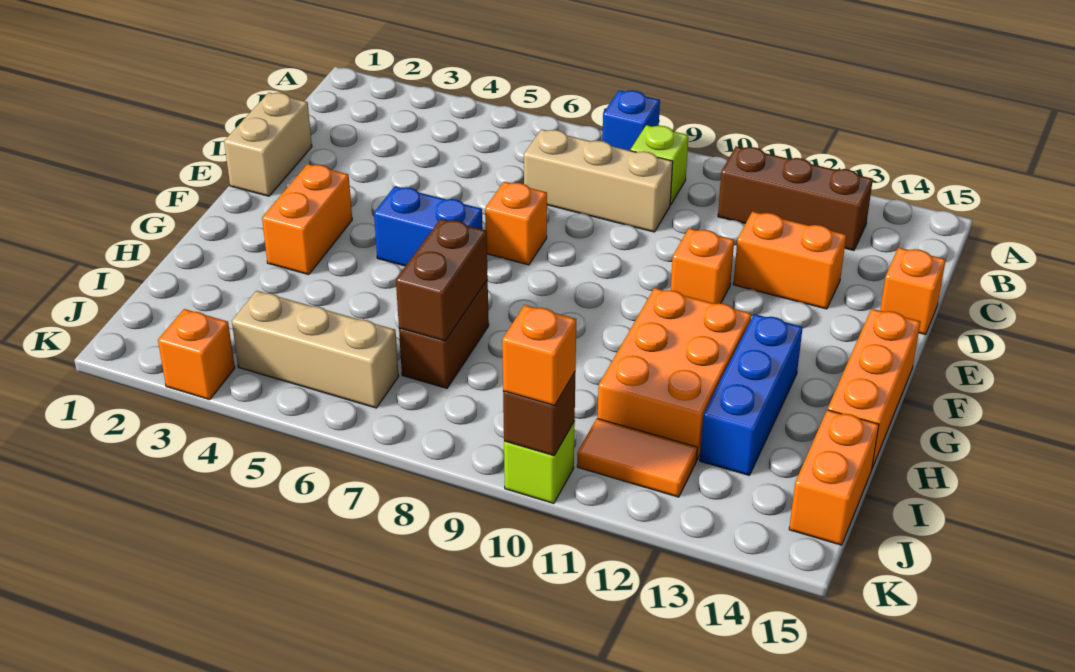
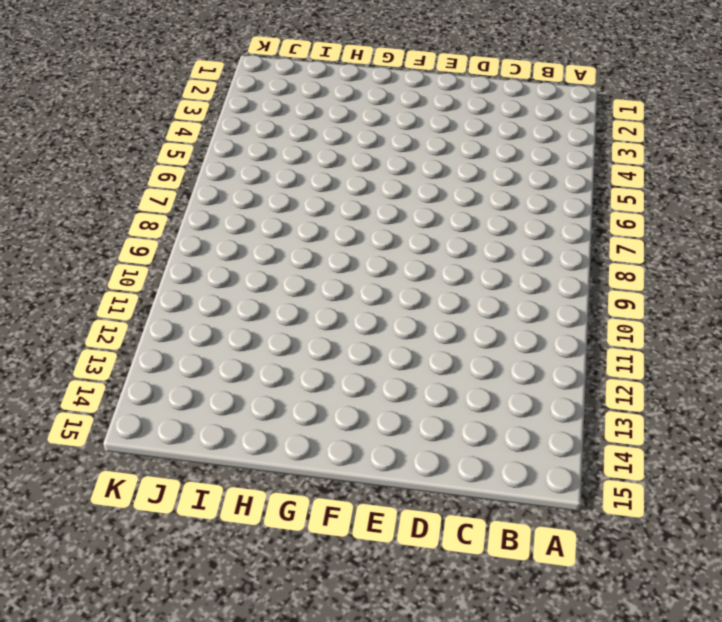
none -> blue 1x1 brick [602,90,660,151]
none -> lime 1x1 brick [630,125,688,205]
none -> brown 1x3 brick [718,146,873,251]

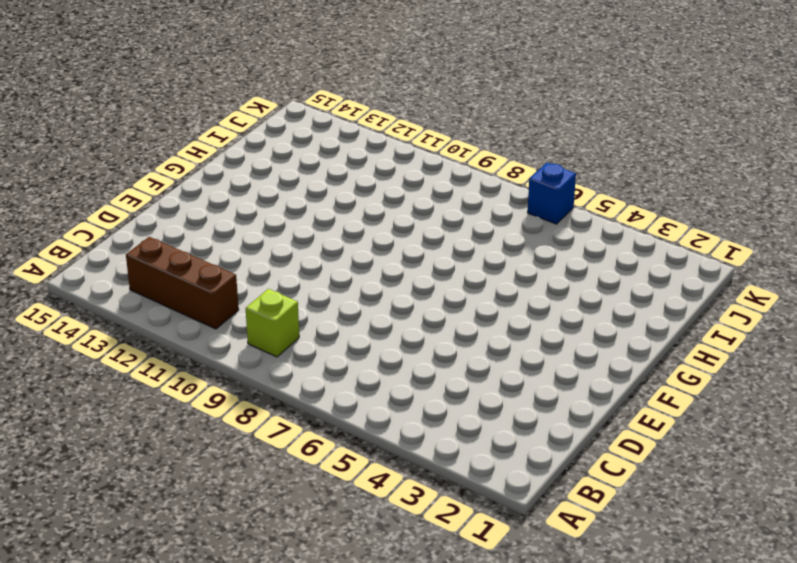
blue 1x1 brick [527,163,576,224] -> blue 1x1 brick moved to [602,90,660,151]
none -> tan 1x3 brick [524,129,673,232]
none -> tan 1x2 brick [224,93,312,196]
none -> orange 1x2 brick [733,212,846,309]

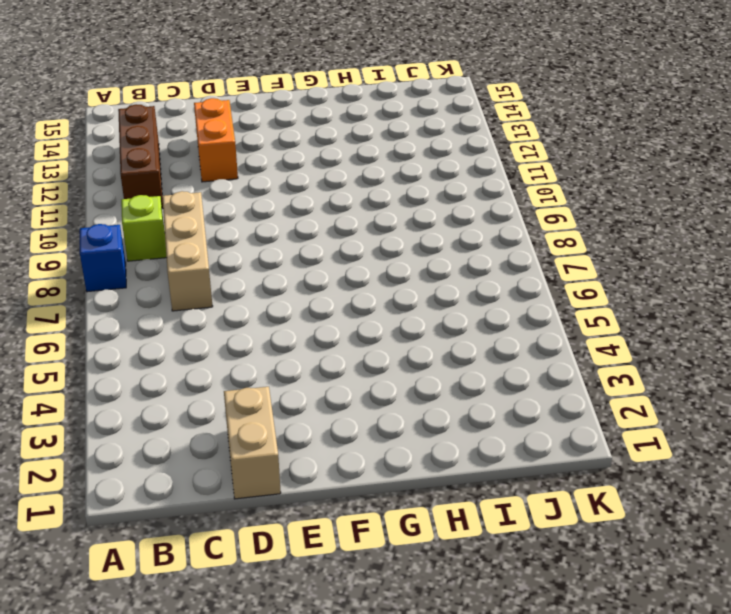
tan 1x2 brick [224,387,281,499] -> tan 1x2 brick turned to [224,93,312,196]
none -> orange 1x1 brick [880,247,946,335]
none -> orange 1x1 brick [485,182,547,265]
none -> orange 1x1 brick [671,228,734,304]

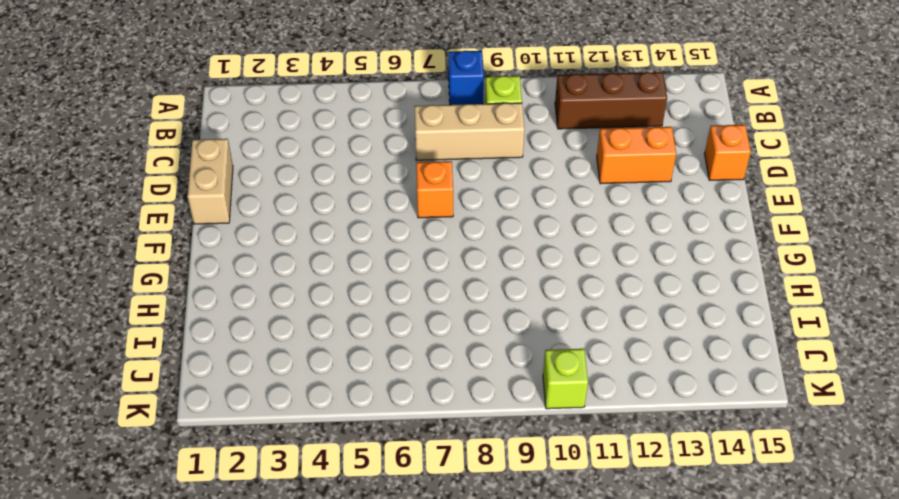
none -> orange 1x1 brick [671,228,734,304]
none -> orange 1x2 brick [262,164,352,275]
none -> blue 1x2 brick [374,186,483,266]

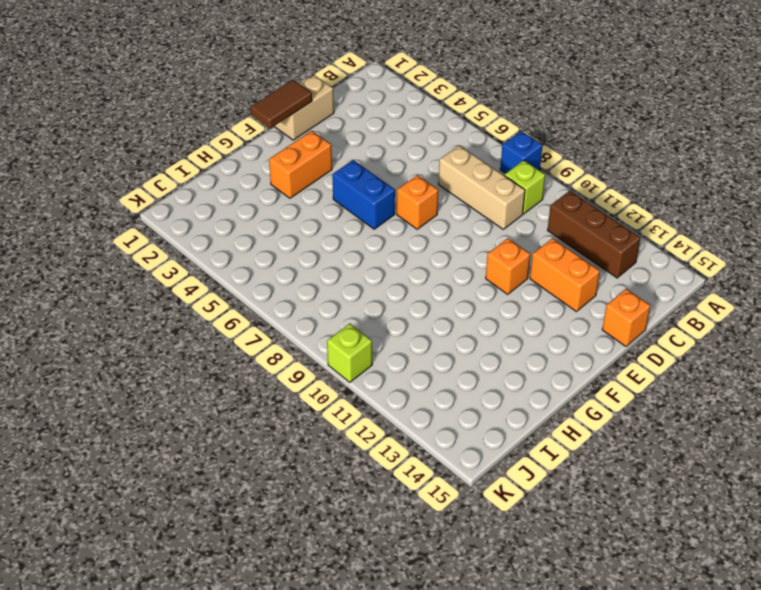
brown 1x2 tile [251,80,312,128] -> none
none -> orange 1x3 brick [828,309,920,468]
none -> orange 2x3 brick [598,288,752,460]
none -> blue 1x3 brick [700,314,803,475]

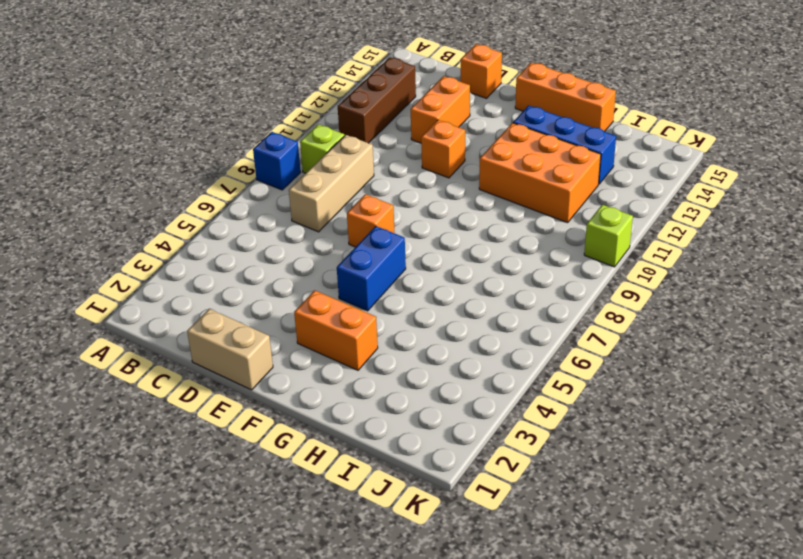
none -> brown 1x2 brick [399,280,489,388]
none -> orange 1x2 brick [789,410,879,545]
none -> tan 1x3 brick [232,291,399,408]

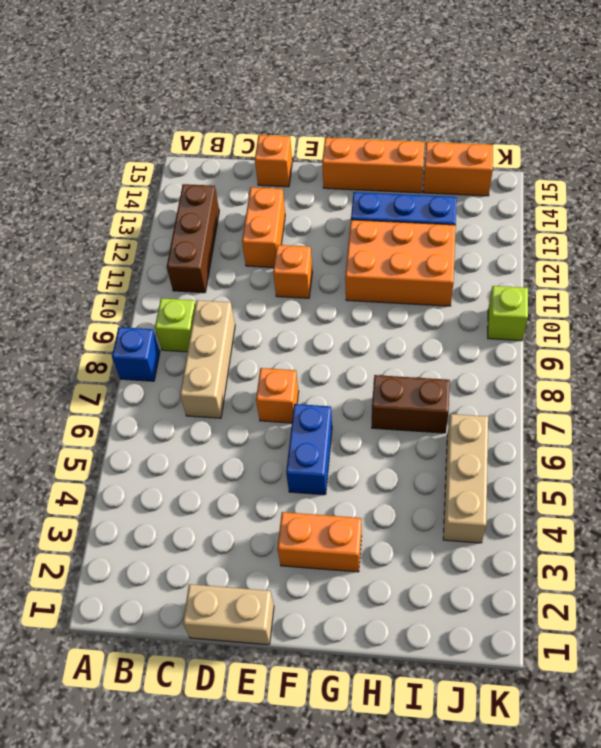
none -> orange 1x2 tile [577,418,697,497]
none -> orange 1x1 brick [158,309,235,400]
none -> brown 1x2 brick [396,219,488,341]

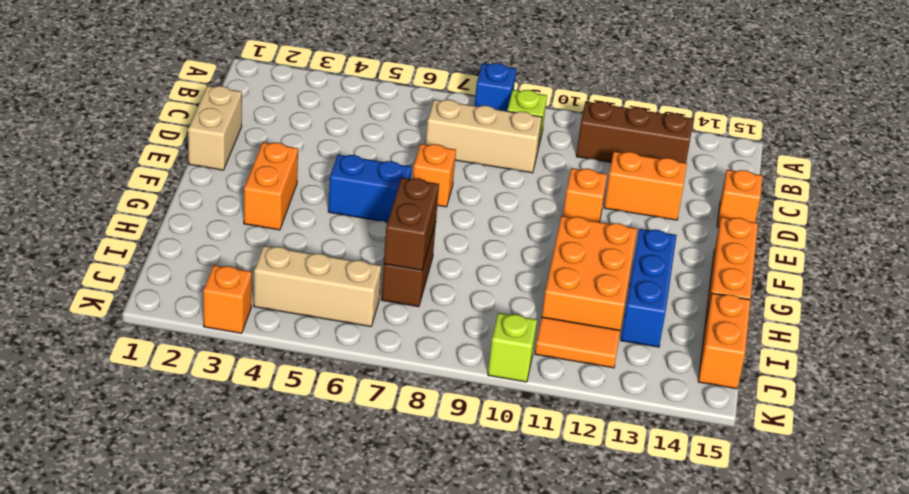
none -> brown 1x1 brick [503,373,575,456]
none -> orange 1x1 brick [502,305,576,406]

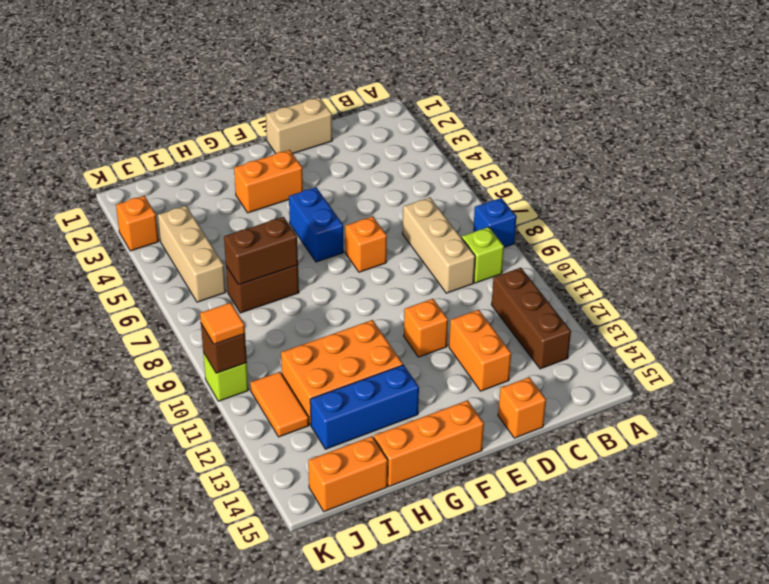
orange 1x1 tile [200,303,245,344] -> orange 1x1 brick [502,305,576,406]

